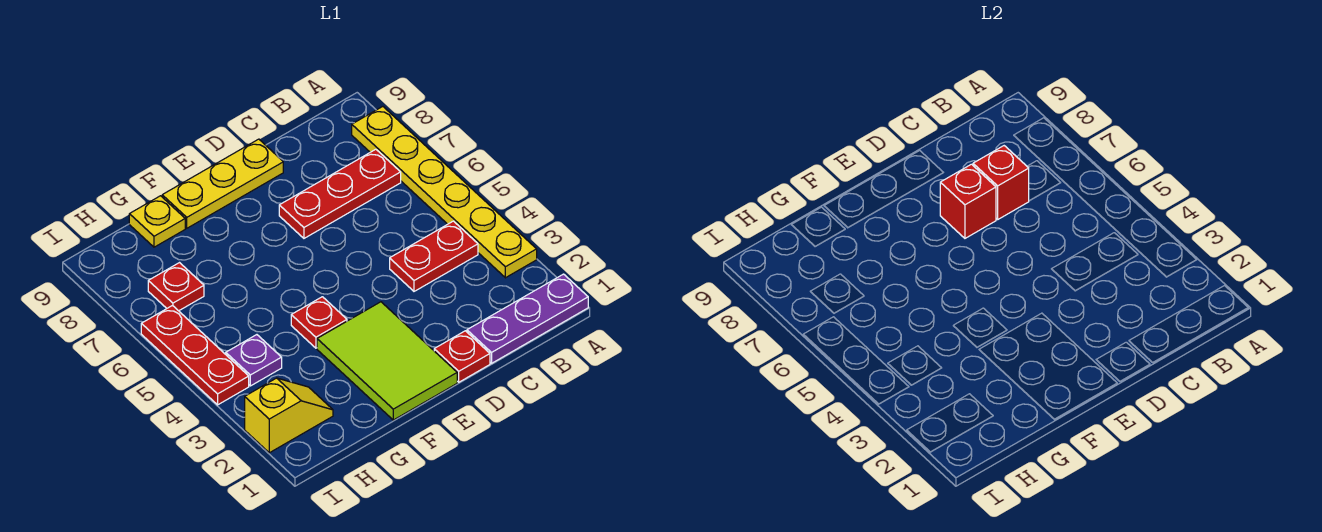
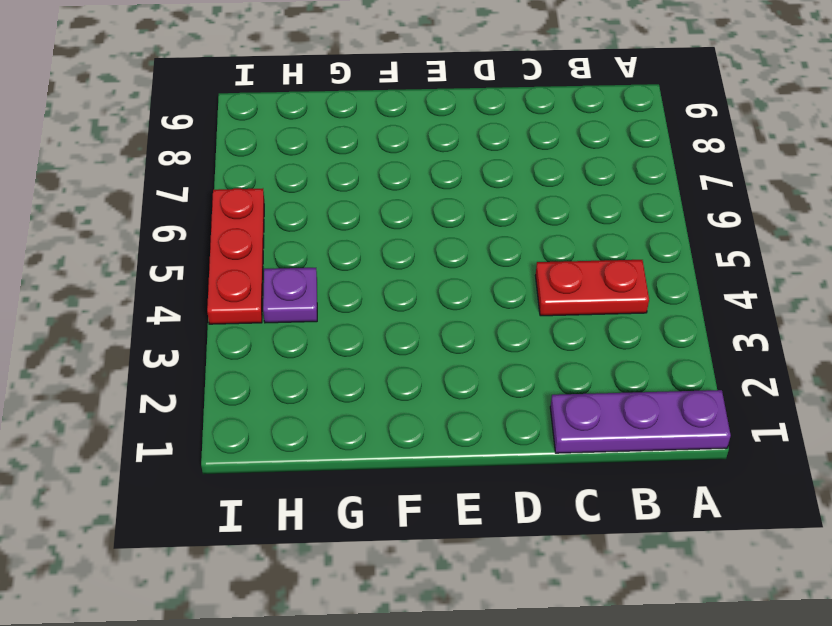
none -> yellow 1x6 plate [352,107,537,278]
none -> red 1x3 plate [279,149,401,238]
none -> red 1x1 plate [434,331,490,382]

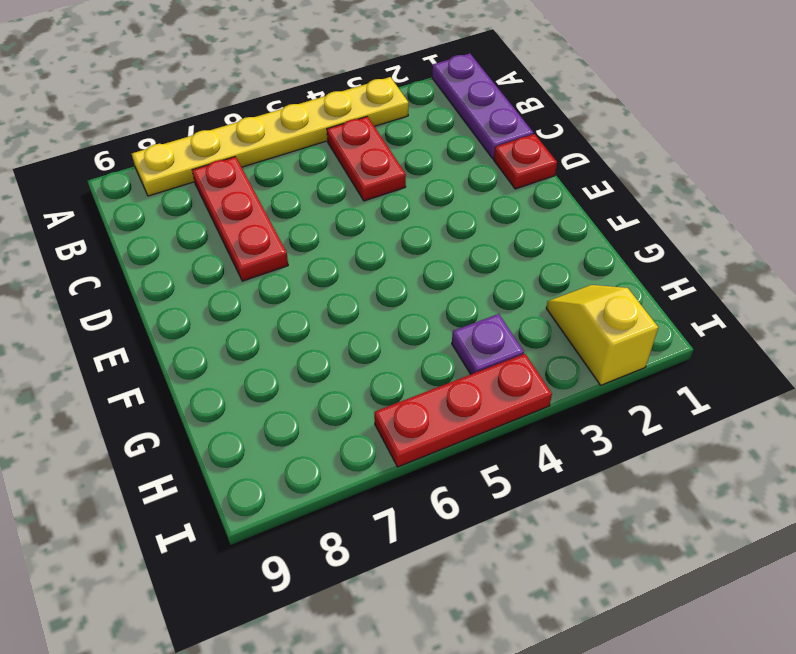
none -> yellow 1x3 plate [162,139,283,228]
none -> lime 2x3 tile [317,302,457,420]
none -> red 1x1 plate [291,297,347,348]

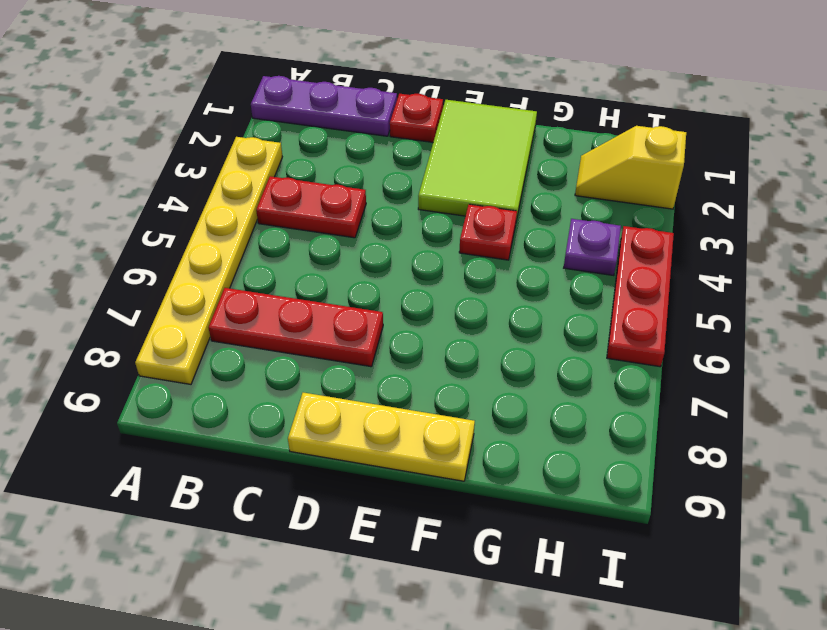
none -> yellow 1x1 plate [129,196,185,247]
none -> red 1x1 plate [148,263,204,311]
none -> red 1x1 brick [973,146,1029,219]

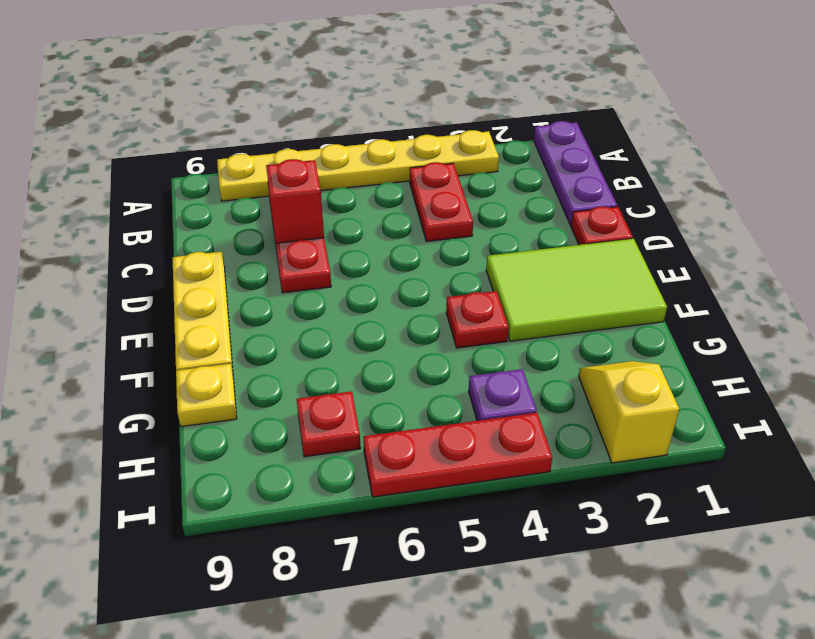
none -> red 1x1 brick [940,164,996,238]

